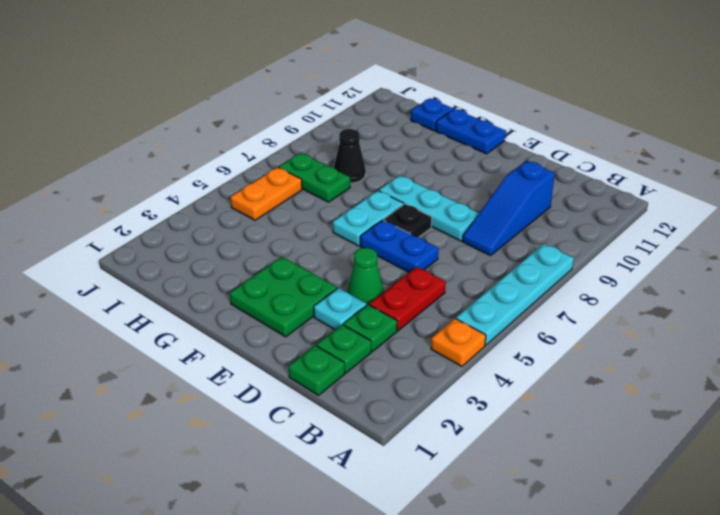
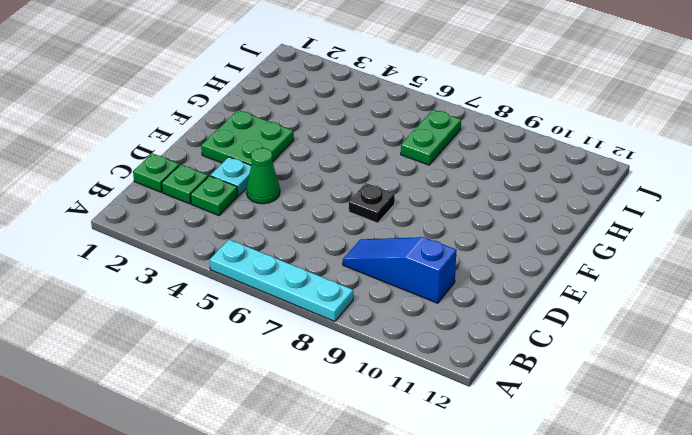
none -> orange 1x1 plate [431,319,486,366]
none -> red 1x2 plate [369,267,446,331]
none -> blue 1x2 plate [360,220,438,272]

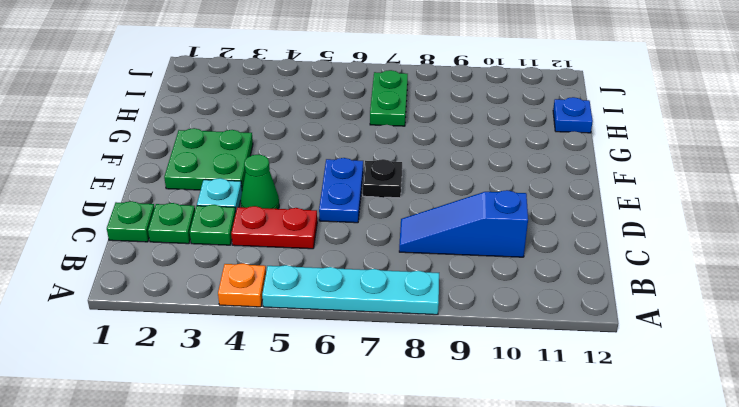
none -> cyan 1x3 plate [379,176,479,241]
none -> cyan 1x2 plate [333,191,404,246]
none -> blue 1x2 plate [436,109,505,154]

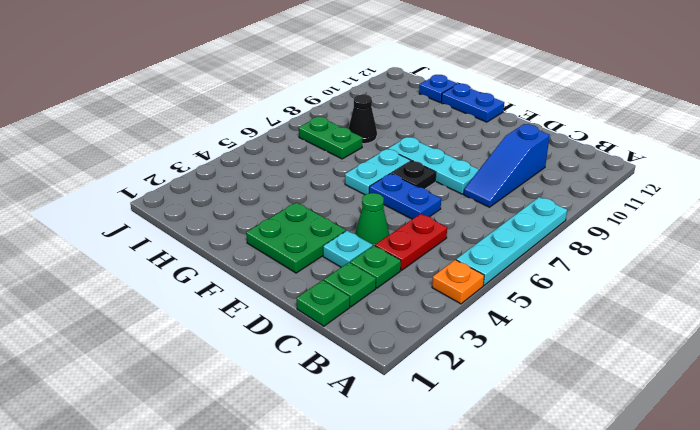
none -> orange 1x2 plate [231,167,302,220]

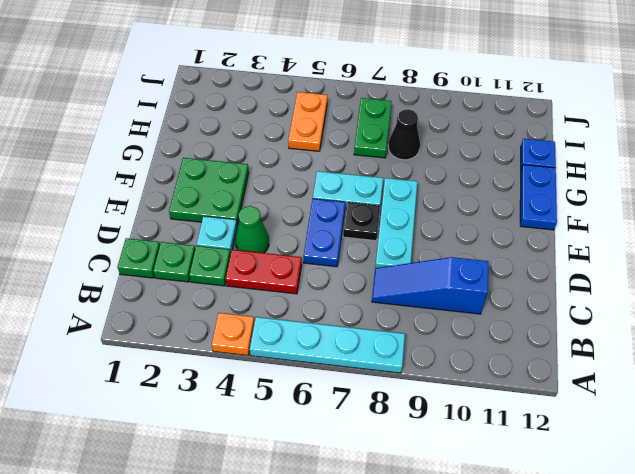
orange 1x2 plate [288,92,327,151] -> orange 1x2 plate turned to [231,167,302,220]

